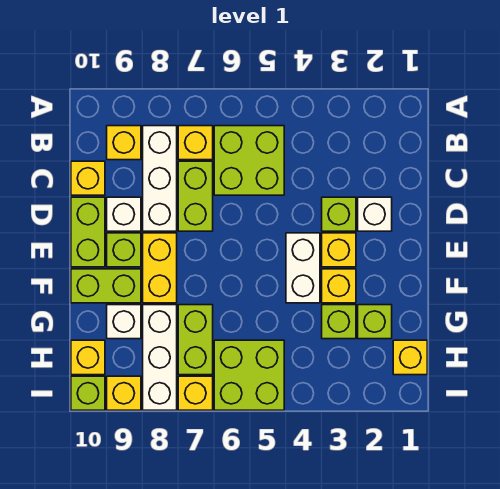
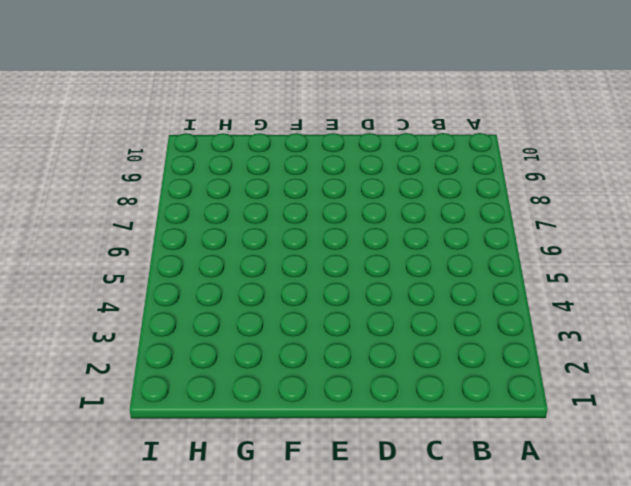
none -> lime 2x2 brick [214,126,284,195]
none -> yellow 1x1 brick [178,126,213,160]
none -> white 1x3 brick [143,126,177,231]

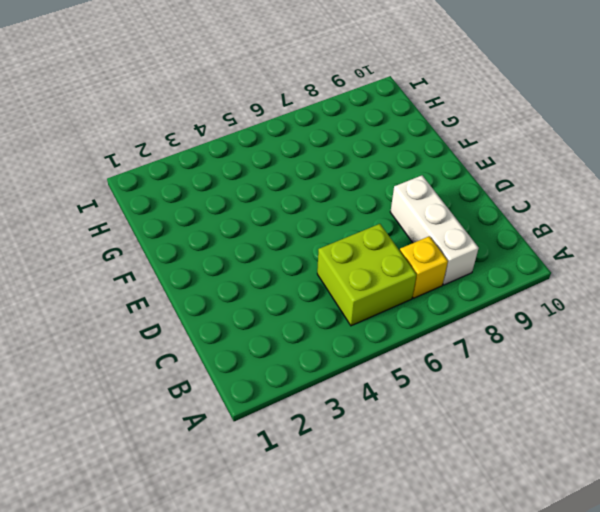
none -> yellow 1x1 brick [107,126,141,160]
none -> lime 1x2 brick [178,161,213,231]
none -> yellow 1x1 brick [71,161,105,195]

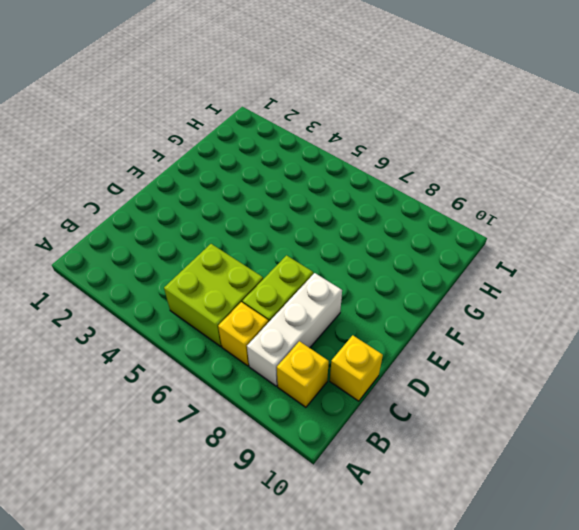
none -> white 1x1 brick [358,197,392,231]
none -> lime 1x1 brick [322,197,356,231]
none -> white 1x1 brick [107,197,141,231]

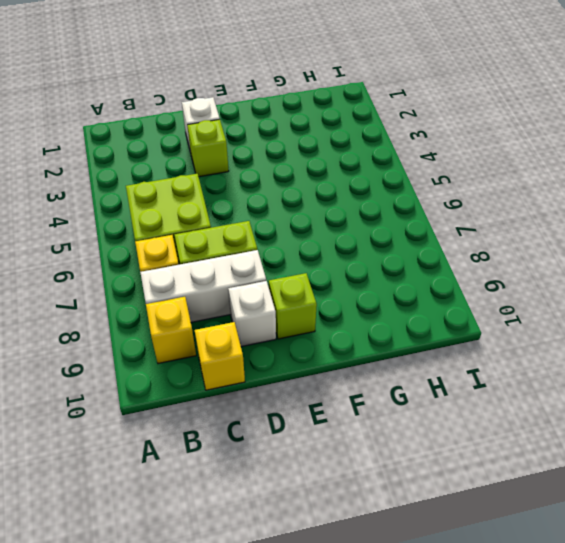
none -> lime 1x2 brick [71,197,105,267]
none -> yellow 1x1 brick [322,233,356,267]
none -> white 1x2 brick [286,233,320,303]

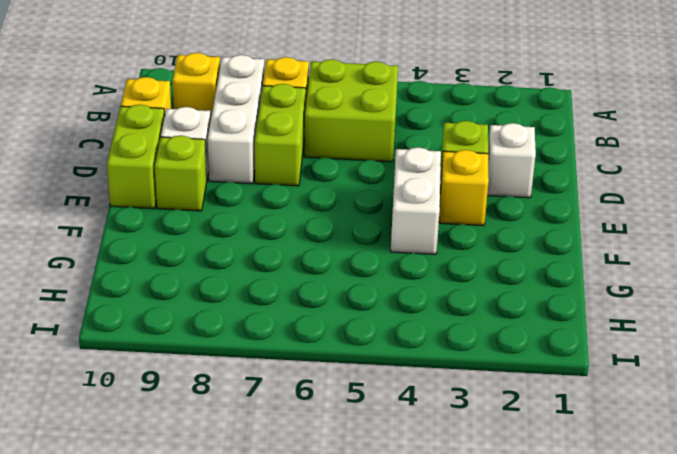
none -> yellow 1x2 brick [143,233,177,303]
none -> yellow 1x1 brick [322,269,356,303]
none -> lime 1x2 brick [71,269,141,303]

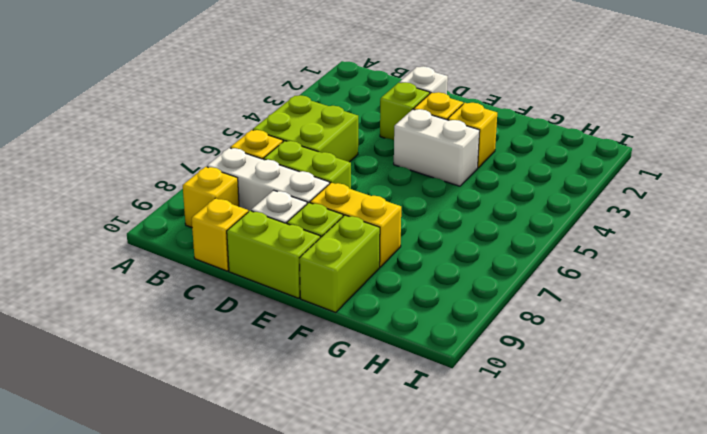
none -> lime 1x1 brick [358,305,392,339]
none -> lime 1x1 brick [322,305,356,339]
none -> lime 1x2 brick [178,305,213,375]

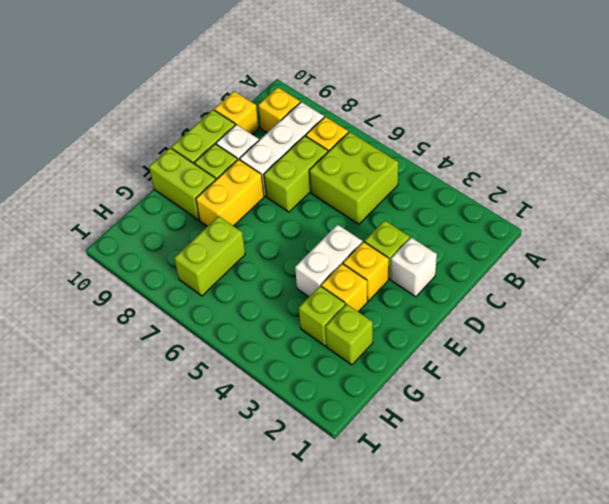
none -> white 1x3 brick [143,305,177,410]
none -> white 1x1 brick [107,305,141,339]
none -> yellow 1x1 brick [393,340,427,375]

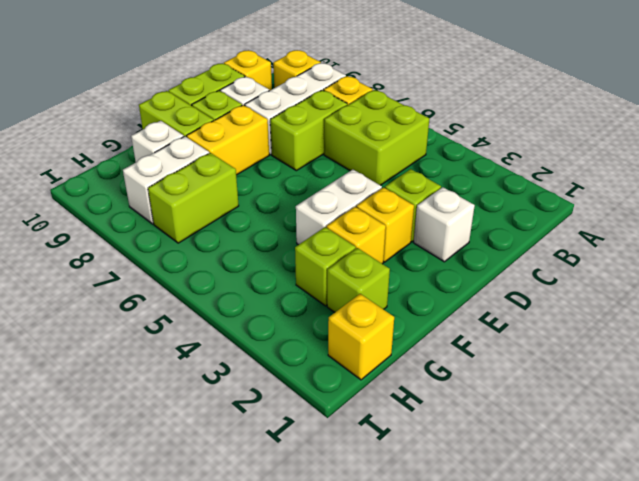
white 1x2 brick [123,136,209,224] -> white 1x3 brick [143,305,177,410]
none -> lime 2x2 brick [214,340,284,410]
none -> yellow 1x1 brick [71,340,105,375]
none -> yellow 1x1 brick [178,376,213,410]

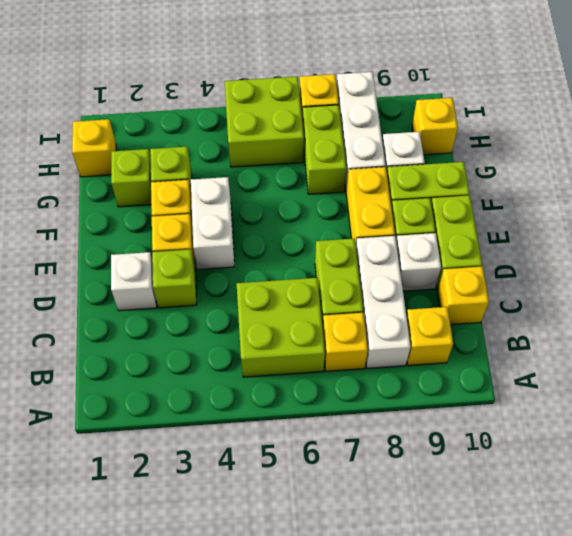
none -> yellow 1x1 brick [107,376,141,410]
none -> lime 1x1 brick [71,376,105,410]

